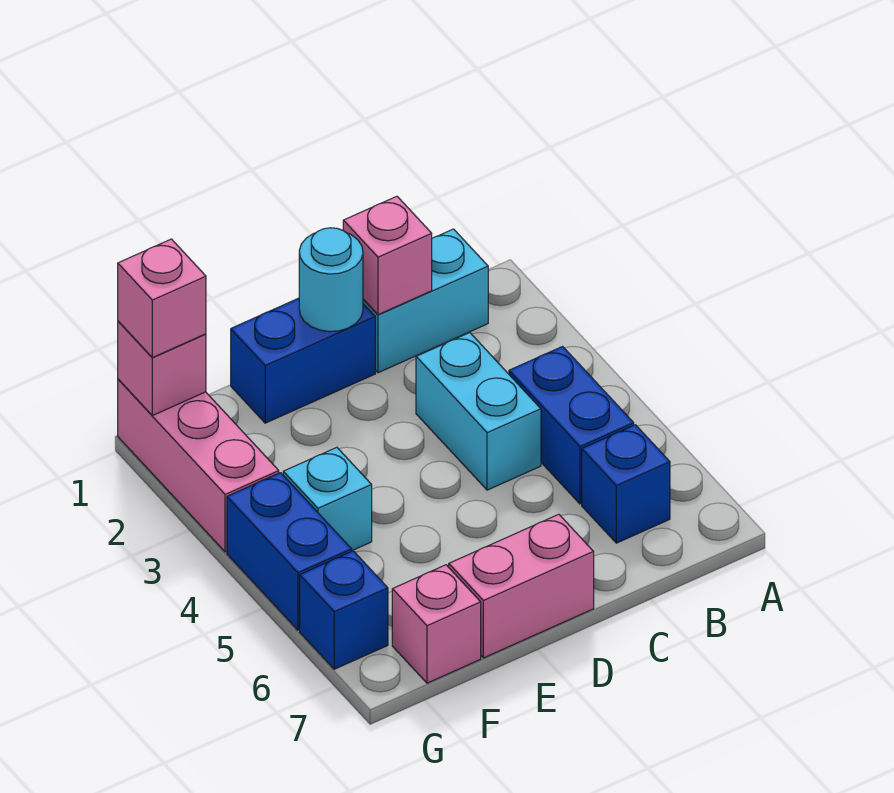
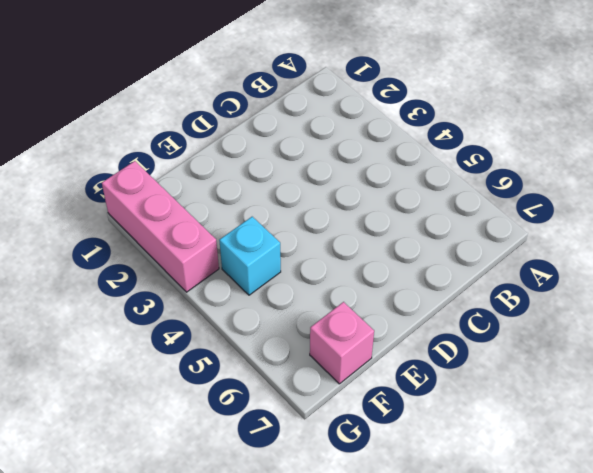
none -> cyan 1x2 brick [363,229,488,373]
none -> blue 1x2 brick [509,347,634,504]
none -> blue 1x1 brick [582,425,670,543]

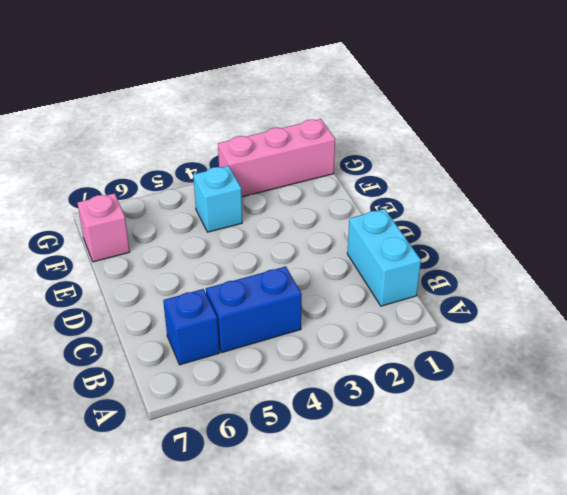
none -> cyan 1x2 brick [416,333,541,490]
none -> blue 1x2 brick [231,298,375,423]
none -> pink 1x2 brick [449,514,594,658]

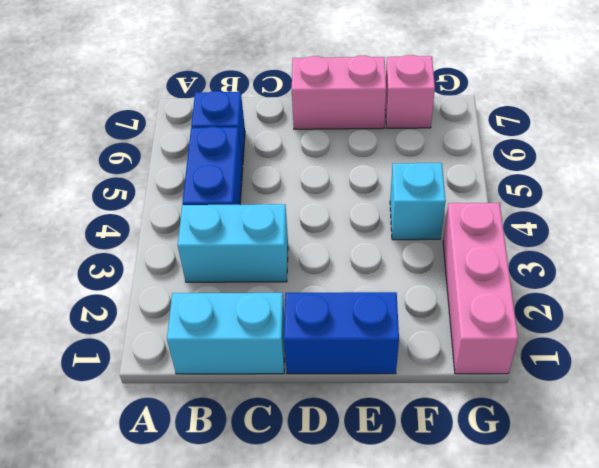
cyan 1x2 brick [178,204,288,282] -> cyan 1x2 brick turned to [416,333,541,490]
none -> blue 1x2 brick [227,473,352,630]
none -> blue 1x1 brick [300,551,388,669]
none -> pink 1x1 brick [343,196,432,315]

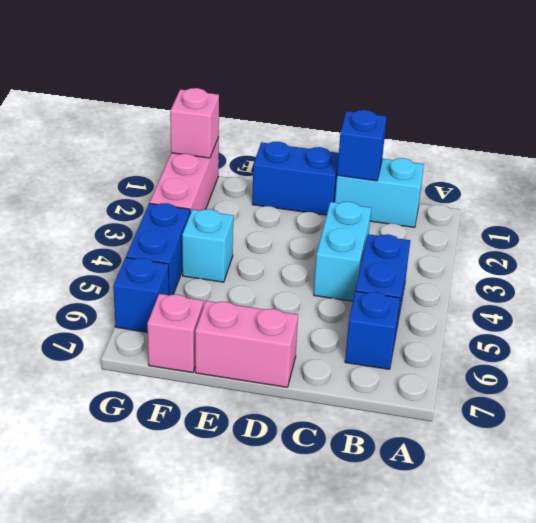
blue 1x1 brick [337,110,387,181] -> pink 1x1 brick [343,196,432,315]
none -> cyan 1x1 round brick [299,228,363,332]
none -> pink 1x1 brick [118,239,206,358]

